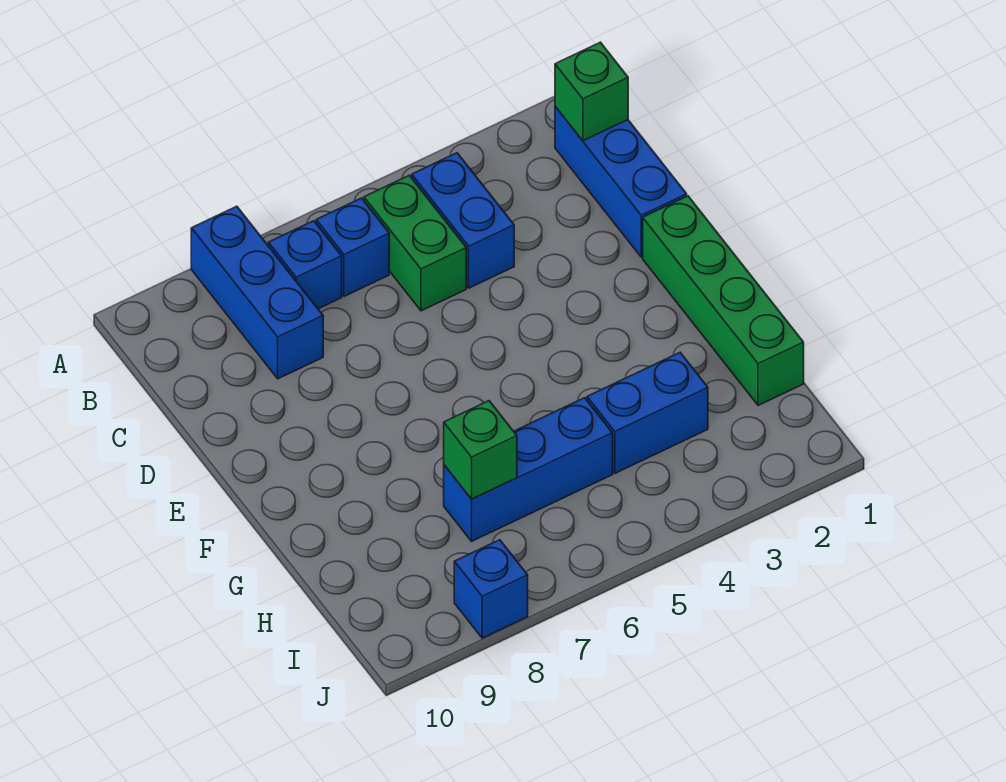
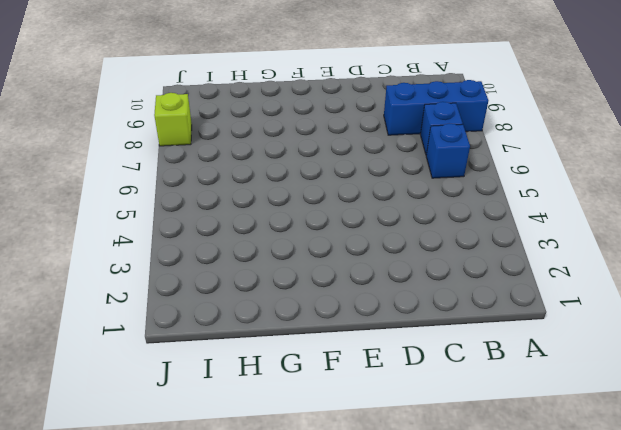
lime 1x1 brick [154,93,192,146] -> blue 1x1 brick [454,540,528,638]
none -> blue 1x3 brick [555,106,687,257]
none -> blue 1x2 brick [412,153,514,288]
none -> green 1x2 brick [364,175,466,311]

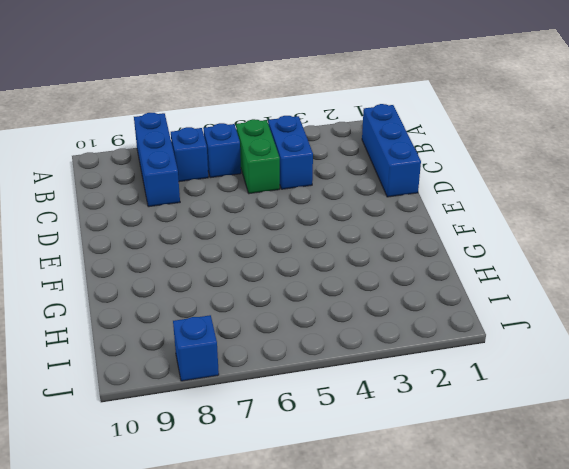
none -> green 1x4 brick [643,196,804,406]
none -> blue 1x2 brick [587,353,708,473]
none -> blue 1x3 brick [444,398,613,541]

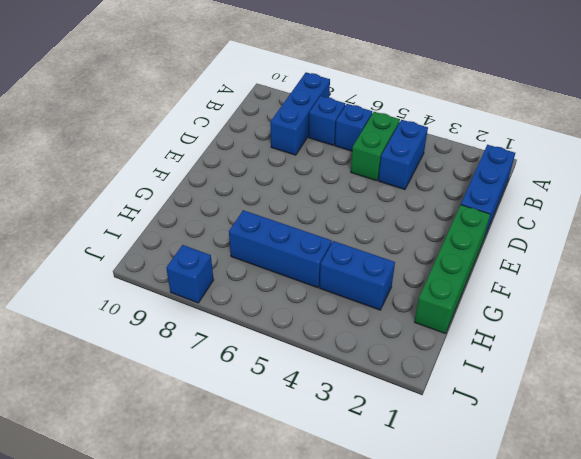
none -> green 1x1 brick [555,42,628,141]
none -> green 1x1 brick [444,401,517,499]

